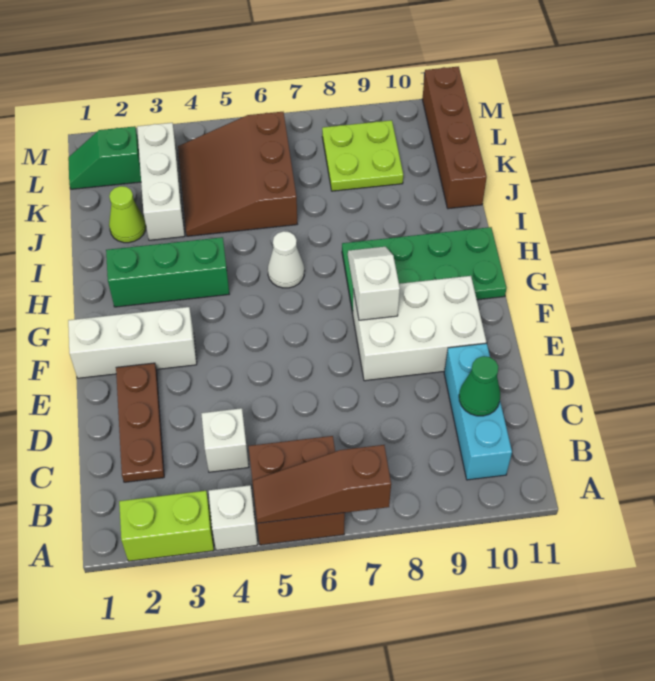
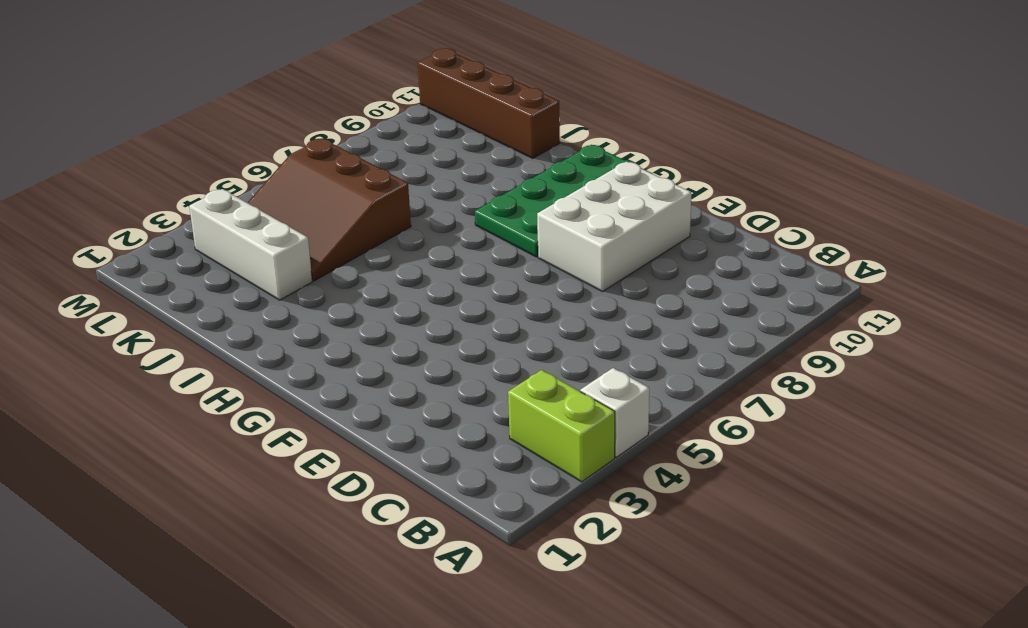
lime 1x2 brick [508,370,615,482] -> lime 1x2 brick turned to [119,491,214,561]
none -> brown 2x2 brick [249,436,345,545]
none -> cyan 1x3 brick [444,343,512,480]
none -> brown 1x3 plate [116,363,164,482]

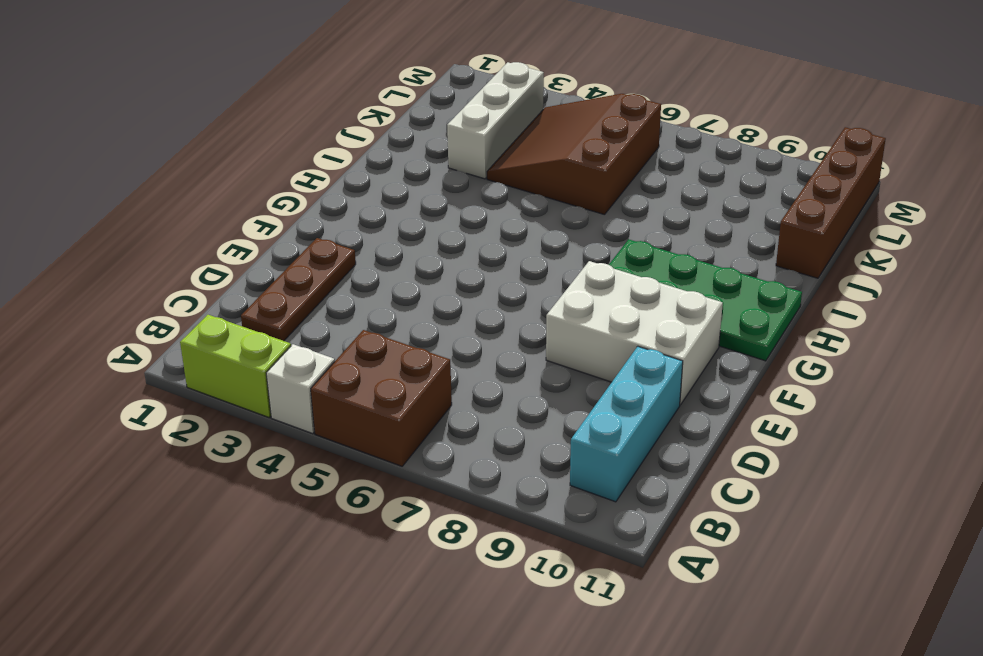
none -> white 1x1 brick [201,408,249,472]
none -> white 1x3 brick [68,307,197,378]
none -> green 1x3 brick [106,237,229,307]

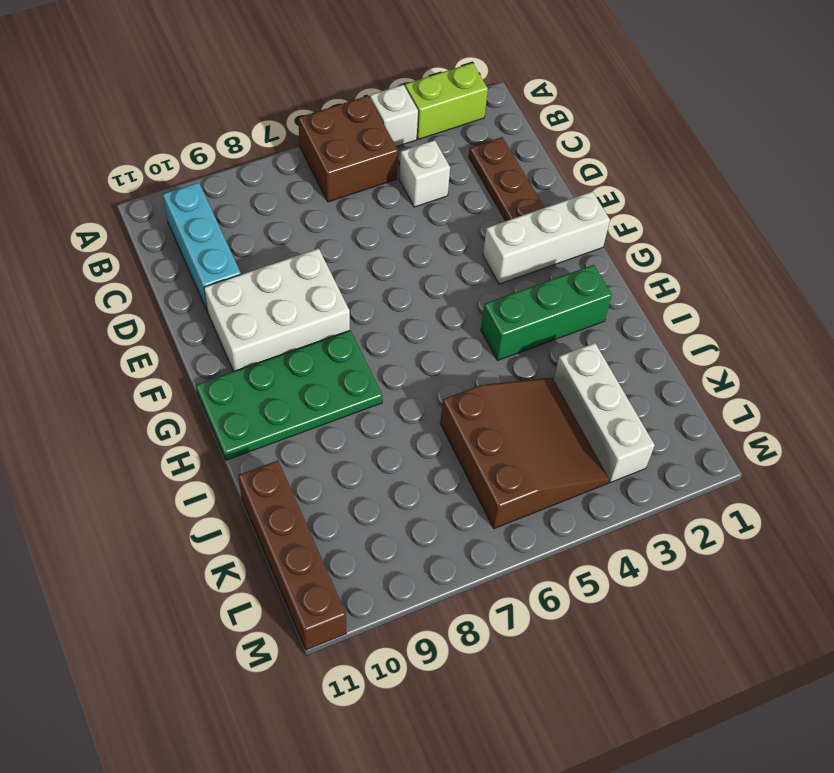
none -> white 1x1 cone [268,231,304,288]
none -> lime 1x1 cone [109,186,146,243]
none -> lime 2x2 plate [322,120,403,191]

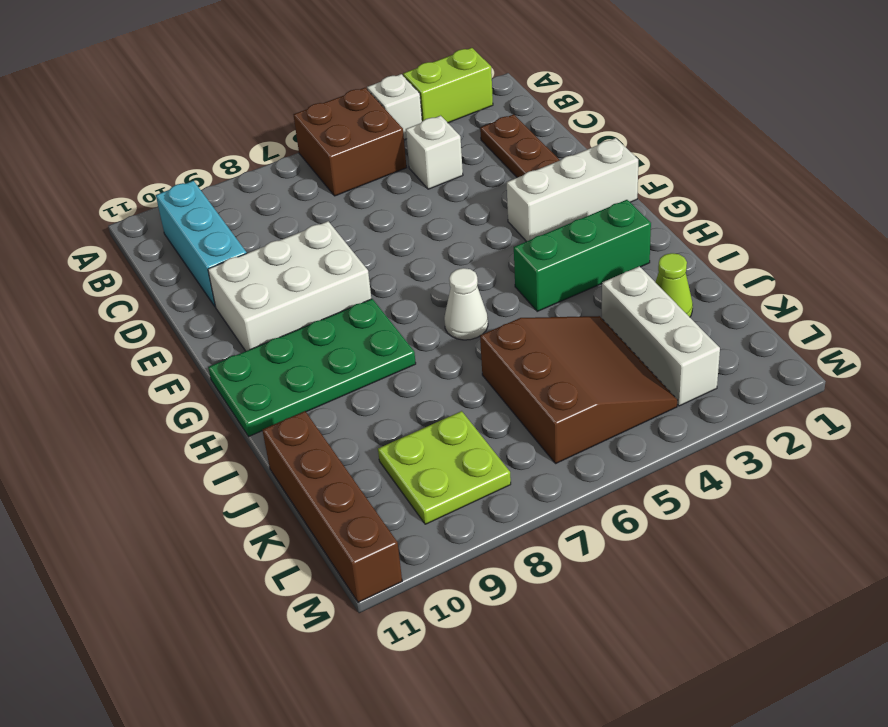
none -> green 1x2 slope [68,126,141,189]
none -> brown 1x3 slope [252,445,391,523]
none -> green 1x1 cone [459,356,500,416]

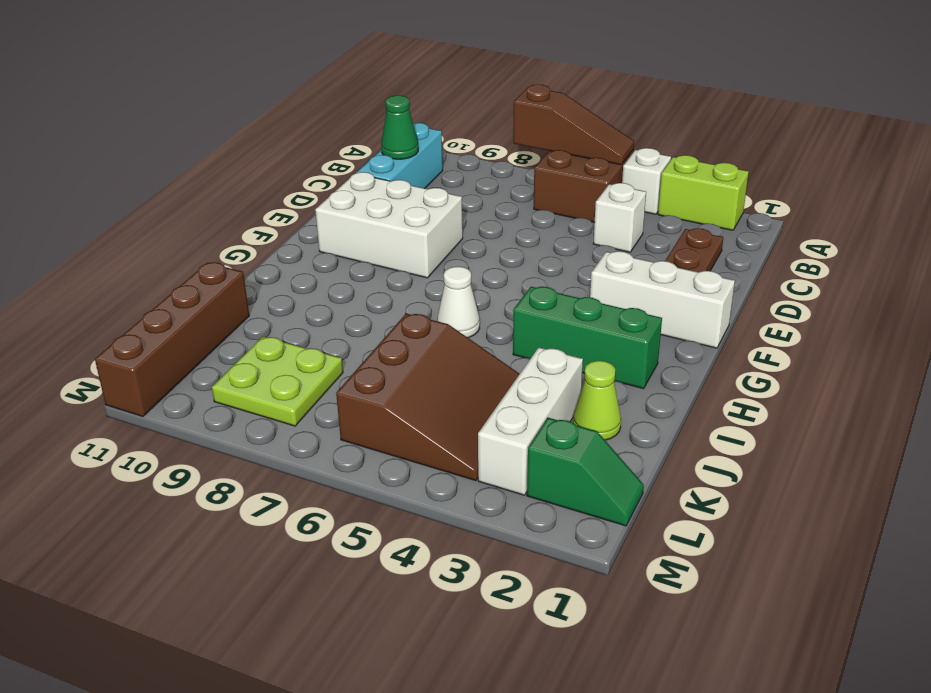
none -> green 2x4 plate [342,227,507,313]
none -> white 1x2 slope [348,247,400,320]

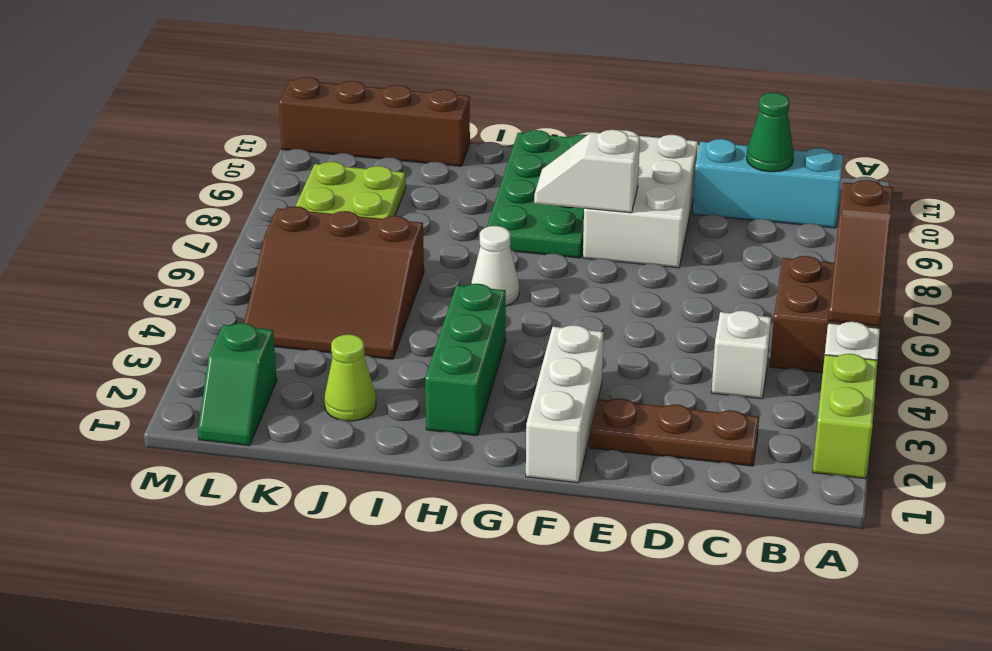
none -> white 1x3 brick [137,123,185,240]

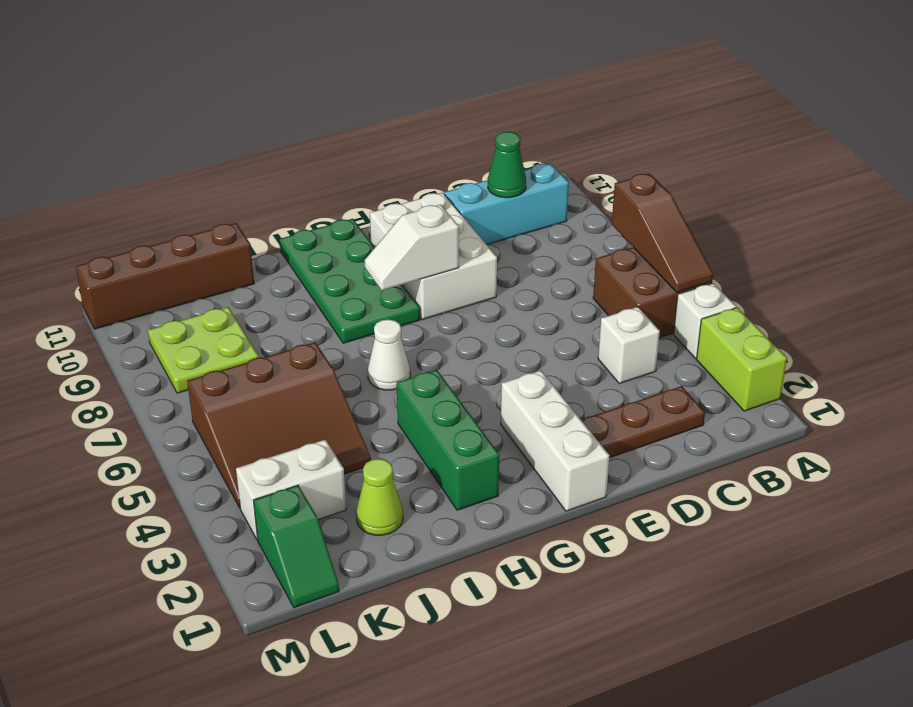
white 1x2 brick [236,440,346,540] -> white 1x3 brick [137,123,185,240]

